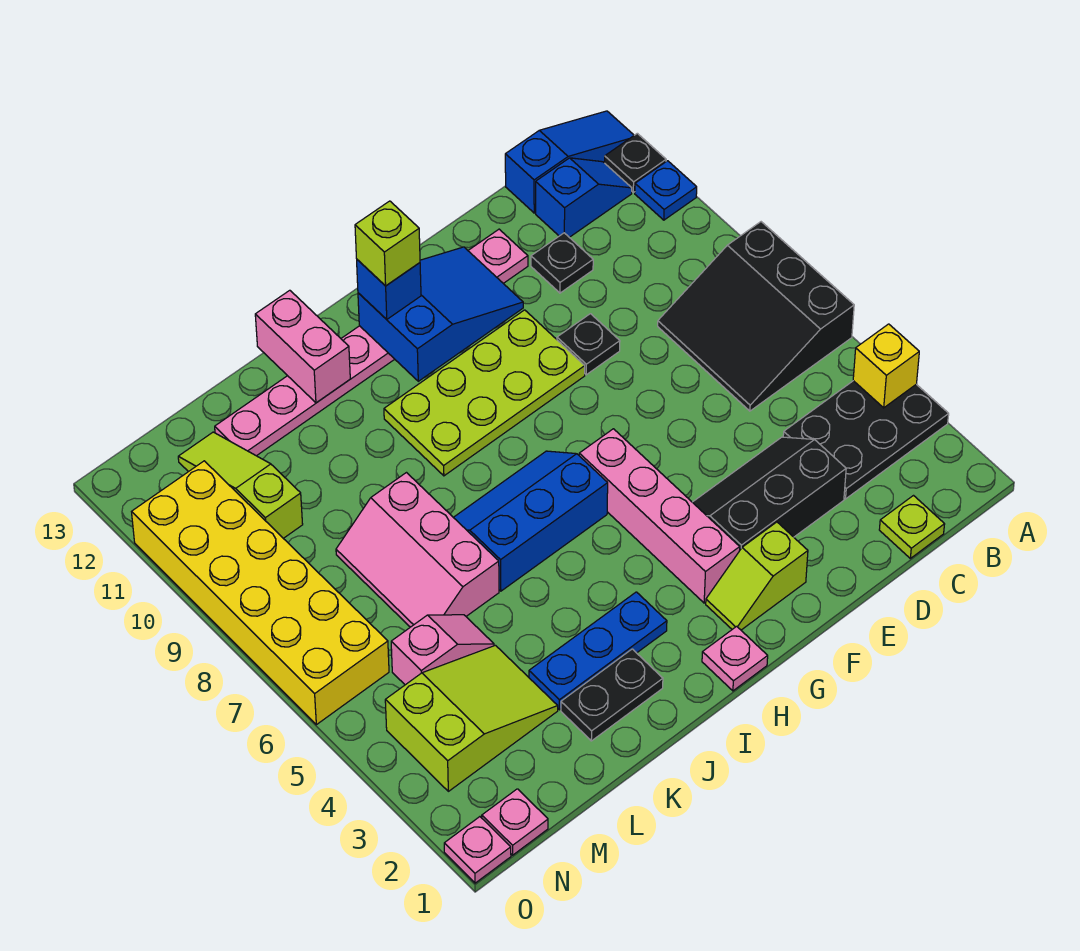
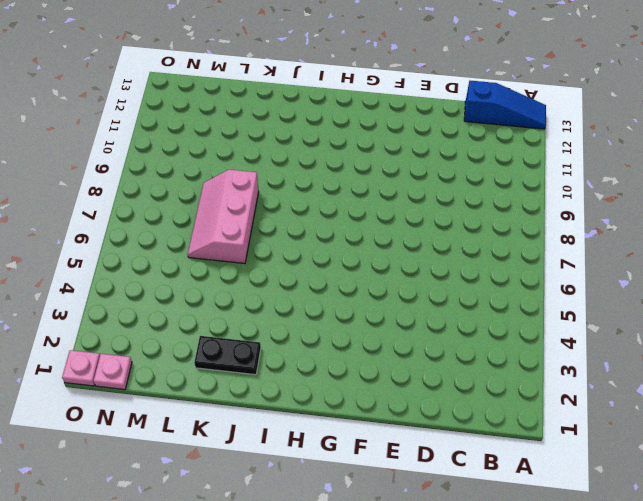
none -> black 2x3 plate [783,381,949,499]
none -> black 3x3 slope [658,222,854,411]
none -> blue 1x1 plate [635,161,697,220]
none -> black 1x1 plate [605,133,666,192]

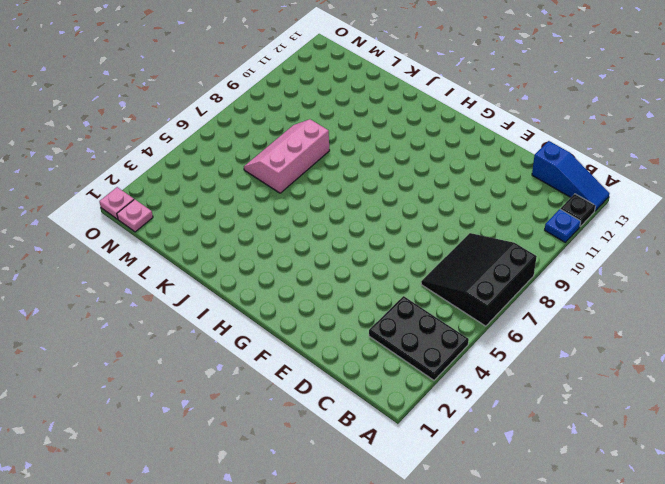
none -> blue 1x2 slope [536,158,632,237]
none -> lime 1x1 plate [879,496,945,558]
none -> black 2x3 slope [693,437,846,550]
none -> black 1x1 plate [531,233,593,293]

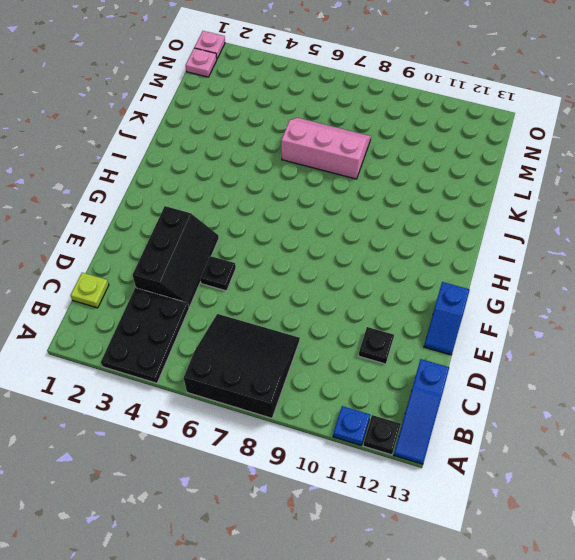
black 1x1 plate [200,256,236,291] -> black 1x1 plate moved to [557,314,620,375]
blue 1x2 slope [424,282,470,355] -> blue 1x2 slope moved to [536,158,632,237]
none -> pink 1x8 plate [215,229,528,456]
none -> lime 1x2 slope [706,522,808,630]
none -> lime 2x4 plate [384,310,585,476]
none -> pink 1x4 brick [579,429,740,603]

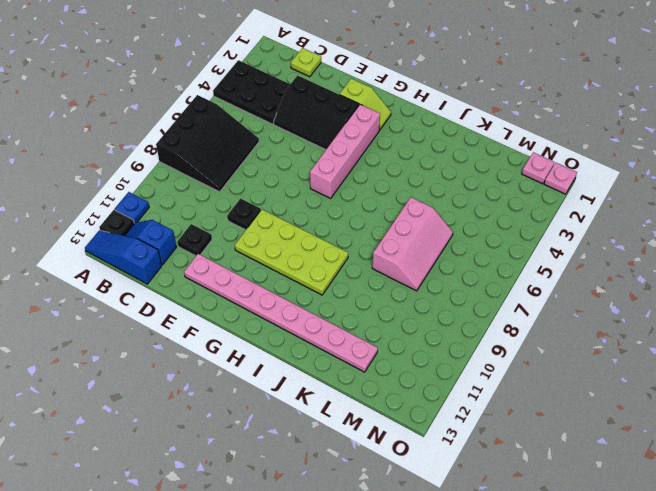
none -> pink 1x1 plate [702,626,768,691]
none -> blue 2x3 slope [453,451,608,591]
none -> blue 1x3 plate [529,592,667,710]
none -> black 1x2 plate [561,649,663,741]

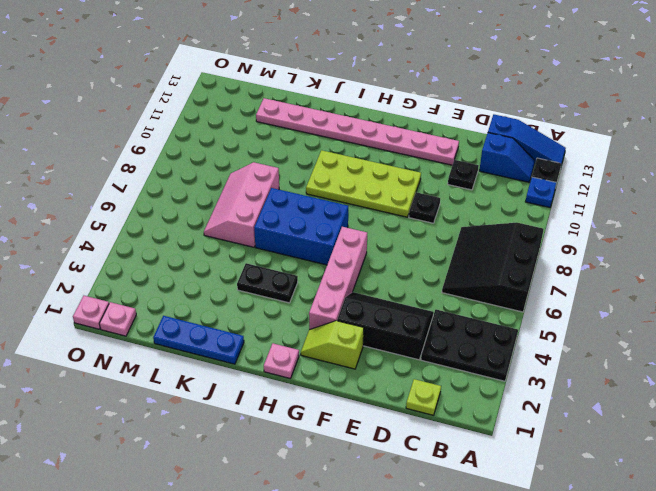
blue 2x3 brick [254,188,348,265] -> blue 2x3 slope [453,451,608,591]
black 1x2 plate [237,263,298,303] -> black 1x2 plate moved to [561,649,663,741]
blue 1x3 plate [153,316,244,364] -> blue 1x3 plate moved to [529,592,667,710]
none -> lime 2x3 slope [385,645,558,791]
none -> pink 1x2 slope [391,615,494,685]
none -> lime 1x3 slope [178,432,303,538]
none -> yellow 2x6 brick [132,461,389,725]

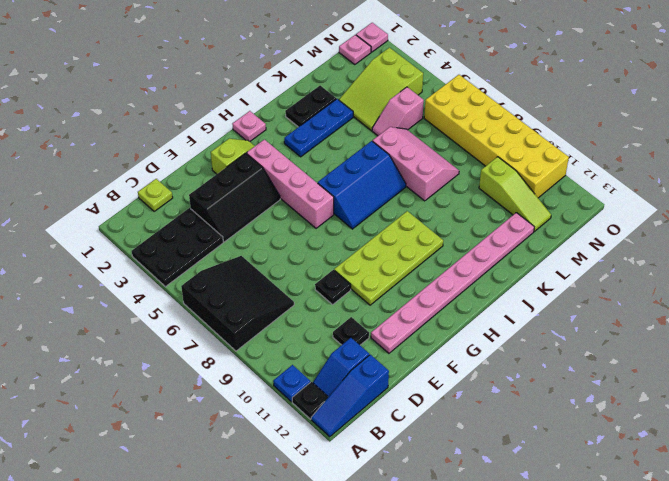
none -> yellow 1x1 brick [853,324,919,408]
none -> blue 2x3 slope [358,247,523,381]
none -> pink 1x2 brick [255,290,350,403]
none -> blue 1x1 brick [357,260,421,319]

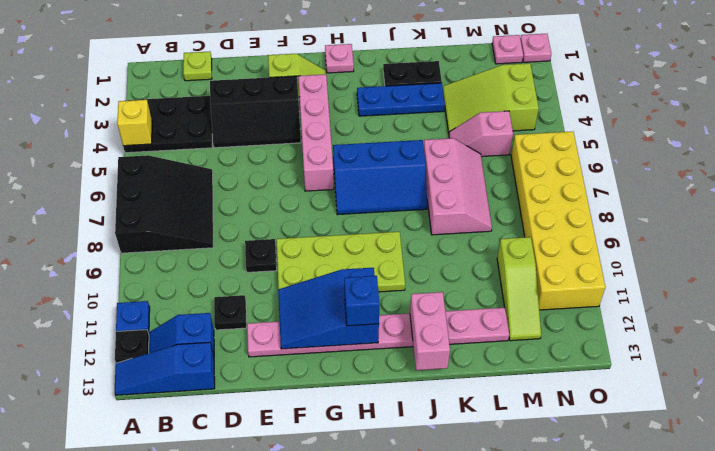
none -> lime 1x1 brick [355,201,420,286]

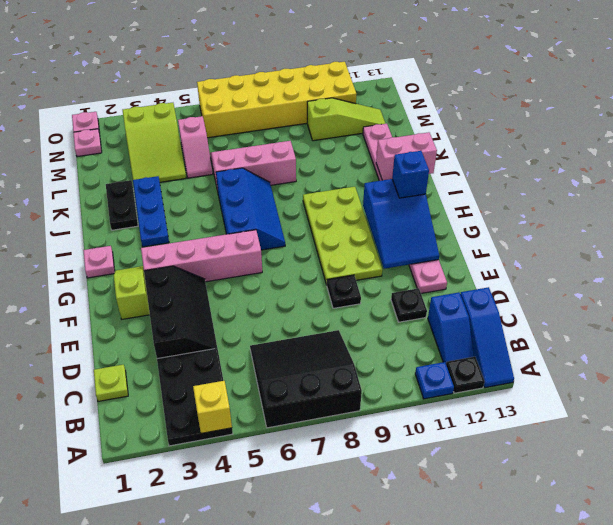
none -> lime 1x1 brick [355,201,420,286]

